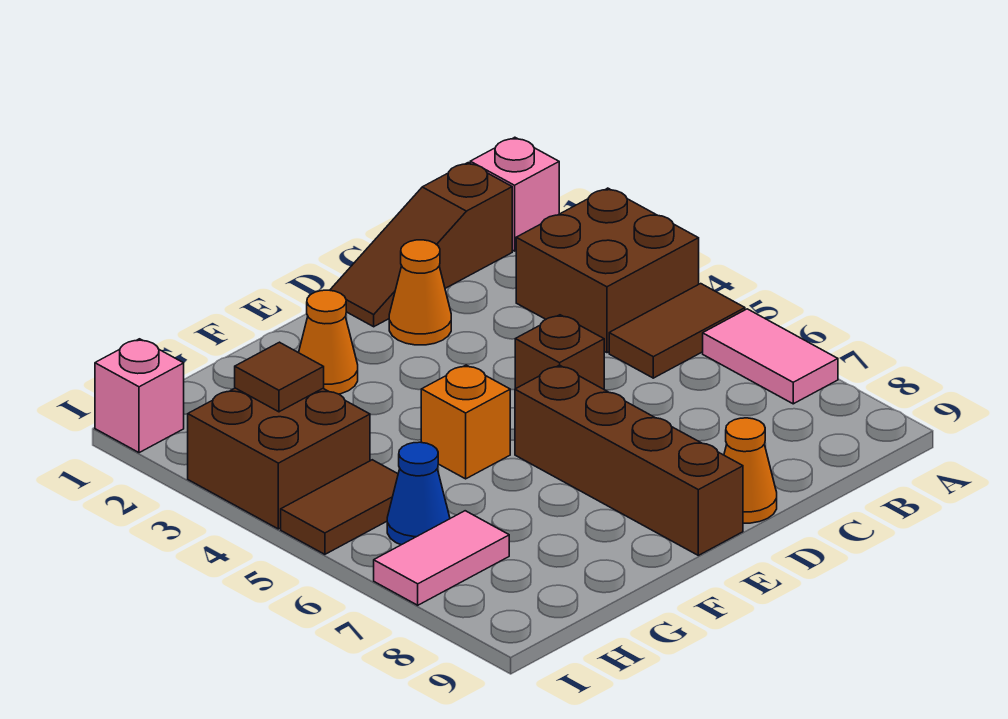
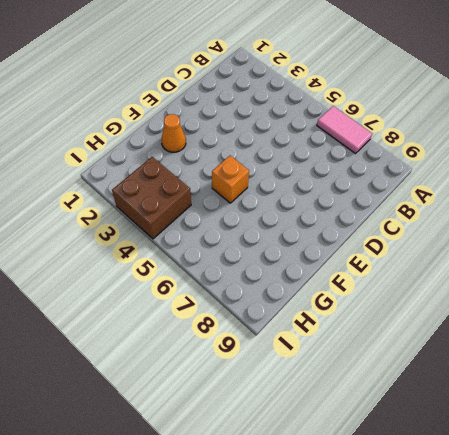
none -> pink 1x1 brick [470,137,559,251]
none -> brown 2x2 brick [516,188,699,353]
none -> brown 1x2 tile [609,284,745,378]

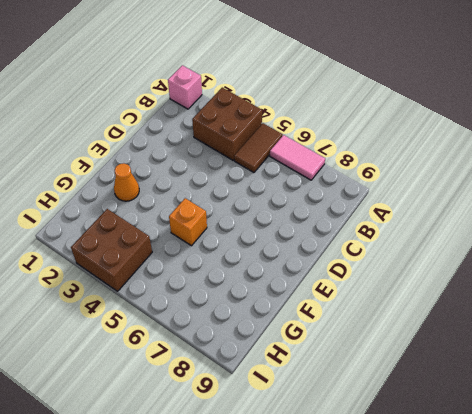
none -> brown 1x3 slope [330,163,512,327]
none -> orange 1x1 cone [389,240,451,345]
none -> brown 1x1 brick [515,315,604,389]

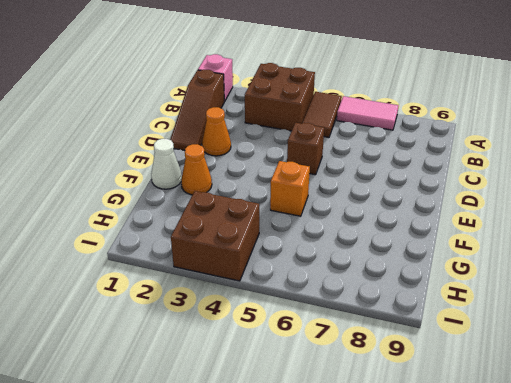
white 1x1 cone [151,139,182,189] -> none
none -> orange 1x1 cone [724,418,777,523]
none -> brown 1x4 brick [515,365,743,555]
none -> brown 1x2 tile [281,460,398,554]

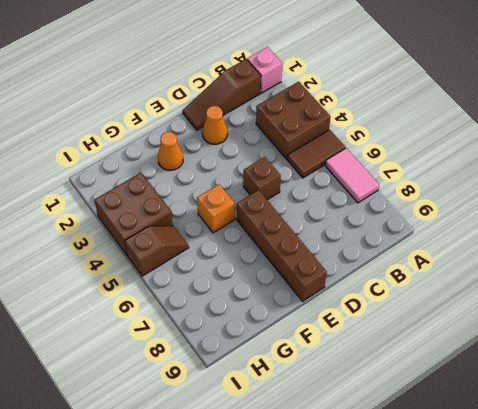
brown 1x2 slope [125,226,189,276] -> brown 1x2 tile [281,460,398,554]
none -> orange 1x1 cone [724,418,777,523]
none -> blue 1x1 cone [387,442,450,545]
none -> pink 1x2 tile [374,511,509,605]

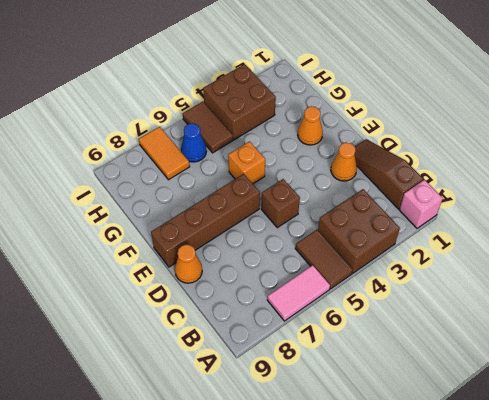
orange 1x2 tile [139,127,190,180] -> pink 1x2 tile [374,511,509,605]
none -> pink 1x1 brick [95,339,184,453]
none -> brown 1x1 tile [235,342,324,412]

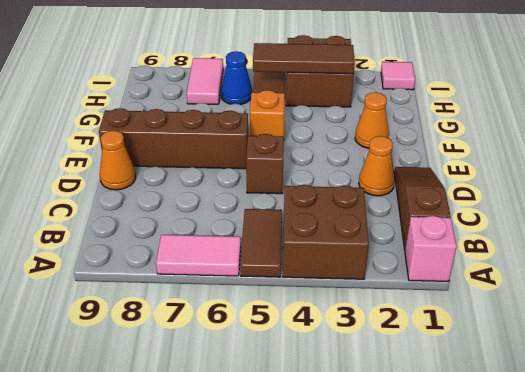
brown 1x3 tile [253,43,355,74] -> brown 1x1 tile [235,342,324,412]
pink 1x1 tile [381,62,415,90] -> pink 1x1 brick [95,339,184,453]

